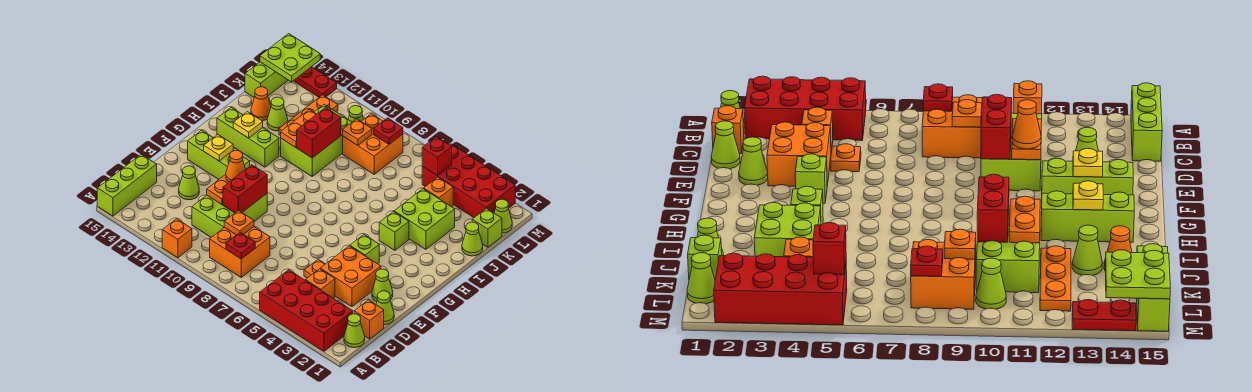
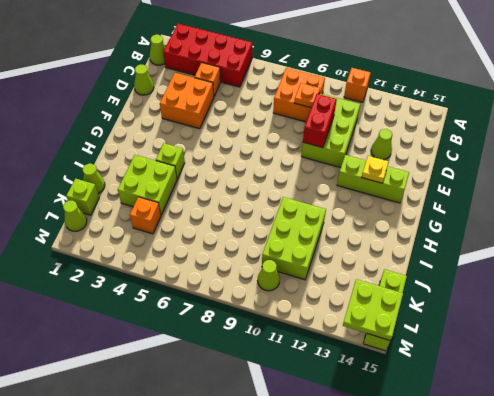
none -> lime 1x3 brick [97,154,157,216]
none -> orange 1x1 brick [354,300,384,339]
none -> orange 1x1 plate [304,259,325,278]
none -> lime 1x1 cone [372,269,393,301]

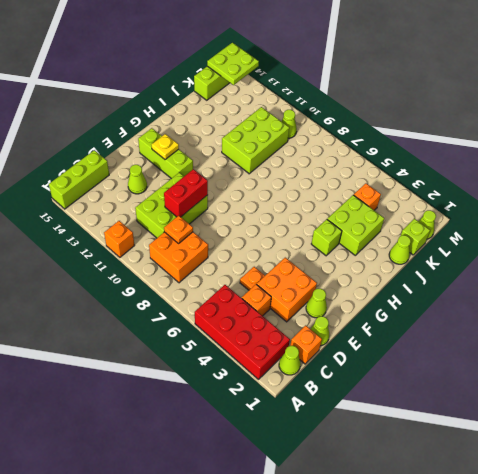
none -> lime 1x1 brick [350,235,379,264]
none -> lime 1x3 brick [217,108,279,167]
none -> orange 1x3 plate [279,95,338,136]
none -> lime 1x1 cone [267,97,288,131]

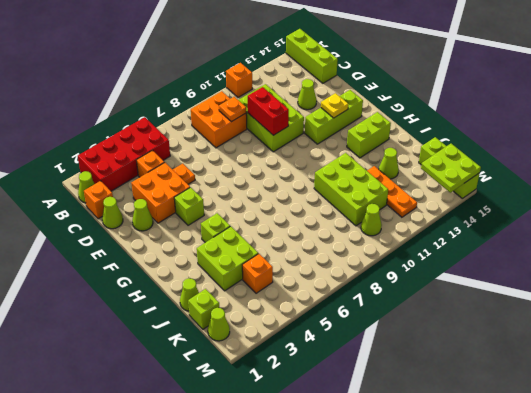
lime 1x2 brick [347,112,391,158] -> lime 1x3 brick [217,108,279,167]
none -> orange 1x1 cone [251,87,271,121]
none -> orange 2x2 brick [343,114,403,174]
none -> red 2x4 brick [422,144,515,218]
none -> red 1x2 plate [294,67,337,97]

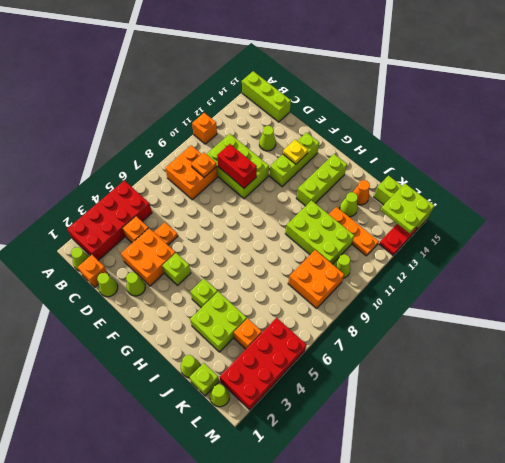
none -> red 1x1 plate [226,233,255,259]
none -> orange 1x2 plate [207,174,229,205]
none -> yellow 1x1 plate [233,112,263,138]
none -> red 1x2 brick [297,108,341,158]

